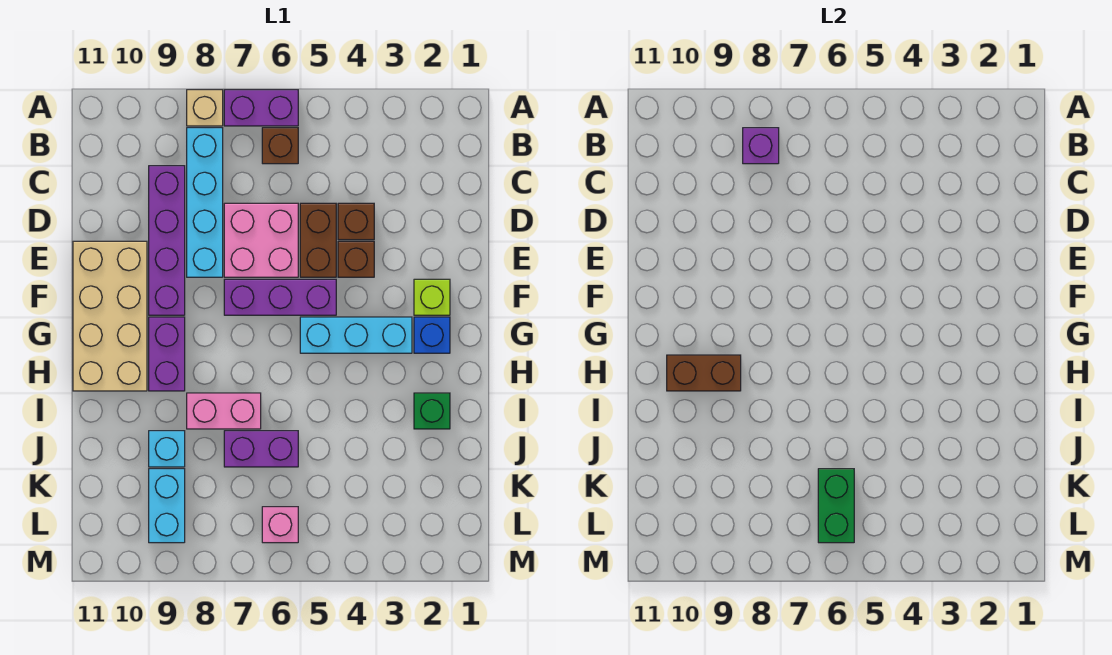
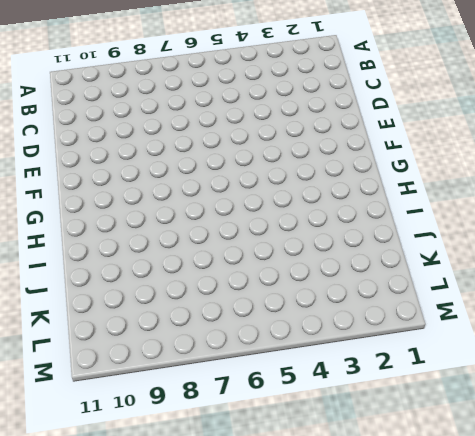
none -> purple 1x2 brick [224,90,298,126]
none -> tan 1x1 brick [187,90,223,126]
none -> brown 1x1 brick [262,128,298,164]

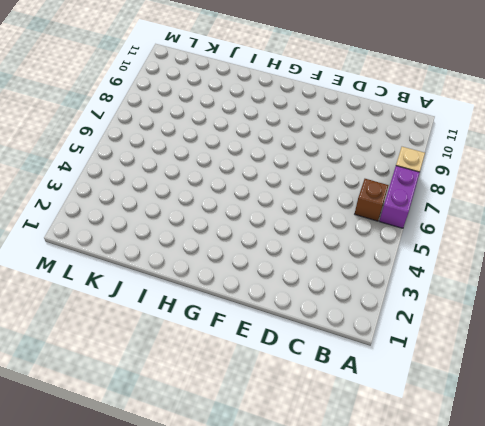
none -> cyan 1x4 brick [187,128,223,277]
none -> purple 1x4 brick [149,166,185,315]
none -> brown 1x1 brick [338,203,374,240]

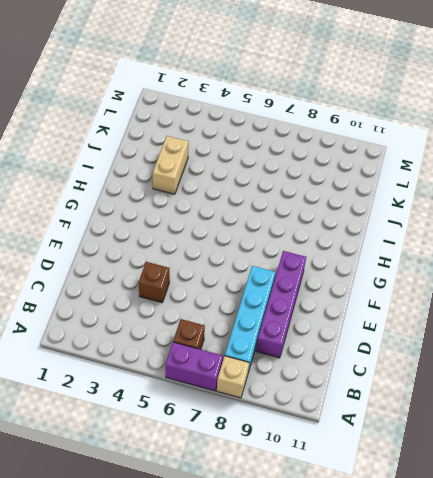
tan 1x2 brick [153,136,188,194] -> none
none -> brown 1x2 brick [300,203,336,277]
none -> pink 2x2 brick [224,203,298,277]
none -> brown 1x1 brick [338,241,374,277]

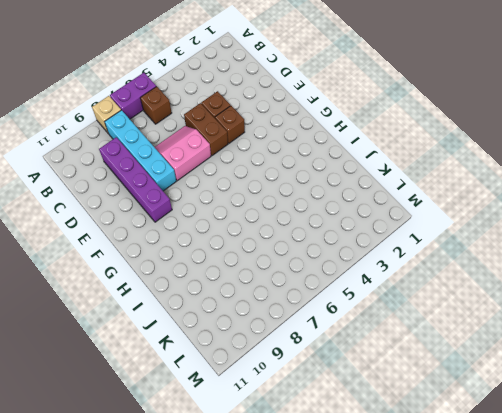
pink 2x2 slope [155,126,211,181] -> pink 2x2 brick [224,203,298,277]
none -> tan 2x4 brick [73,241,147,391]
none -> lime 1x1 brick [414,279,450,315]
none -> purple 1x3 brick [224,279,336,315]

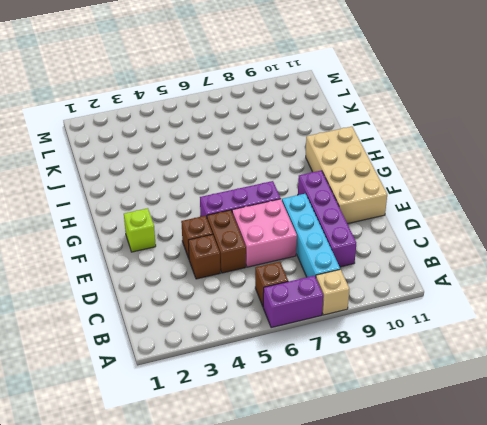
none -> blue 1x1 brick [414,317,450,353]
none -> cyan 1x3 brick [300,317,412,353]
none -> purple 1x2 brick [149,317,185,391]

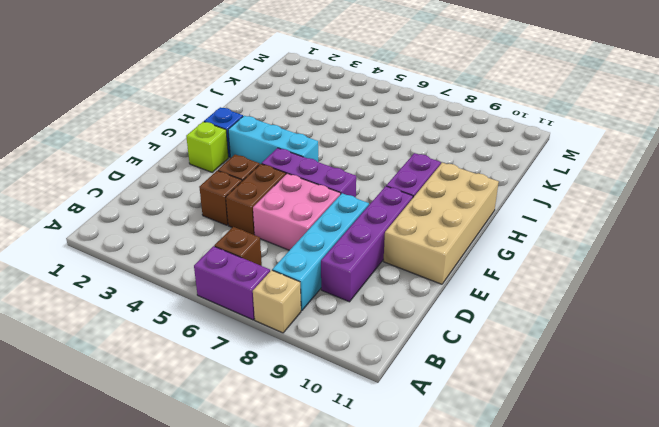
none -> green 1x1 brick [414,393,450,429]
none -> pink 1x2 brick [187,393,261,429]
none -> purple 1x2 brick [224,431,298,467]

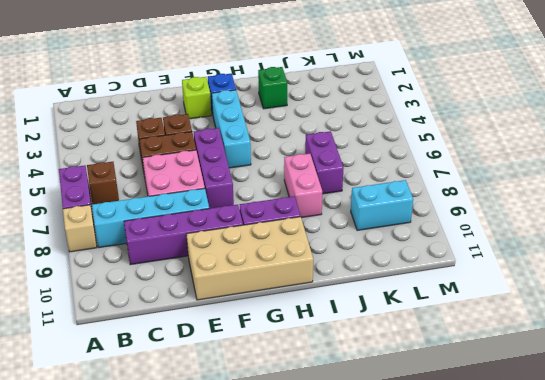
none -> cyan 1x1 brick [149,431,185,467]
none -> pink 1x1 brick [262,507,298,543]
none -> purple 1x1 brick [743,128,779,164]

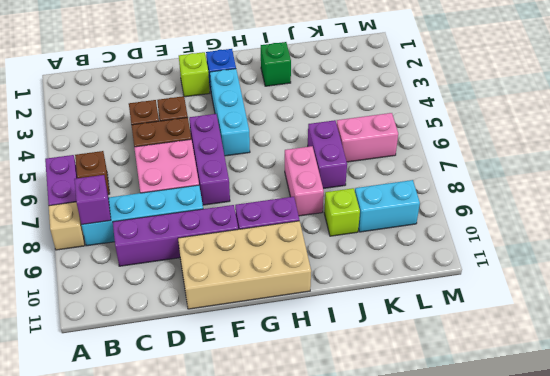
lime 1x1 brick [324,188,360,236] -> cyan 1x1 brick [149,431,185,467]
pink 1x2 brick [337,113,398,162] -> pink 1x1 brick [262,507,298,543]
none -> brown 1x2 brick [667,355,741,391]
none -> green 1x2 brick [818,469,854,543]

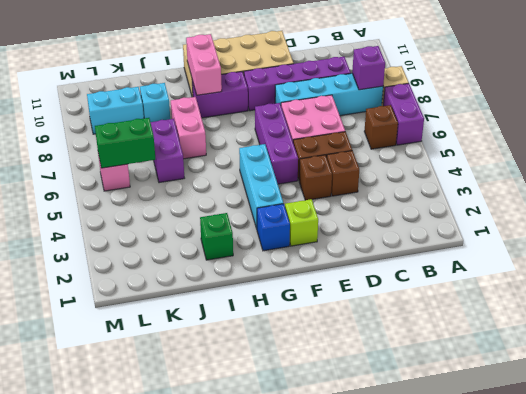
pink 1x2 brick [186,34,222,95] -> brown 1x2 brick [667,355,741,391]

